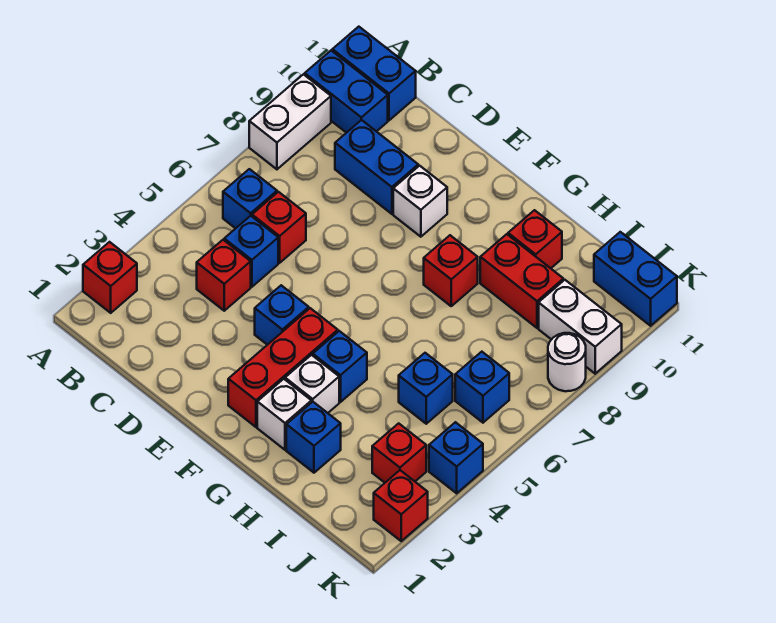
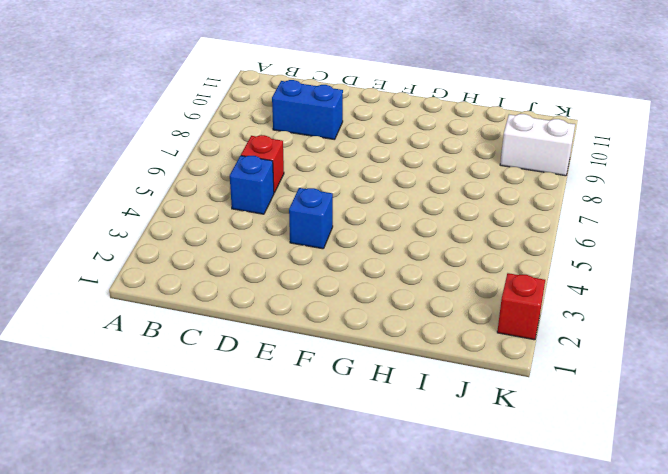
none -> red 1x1 brick [83,242,137,313]
none -> white 1x2 brick [249,74,331,169]
none -> blue 1x2 brick [305,51,388,133]

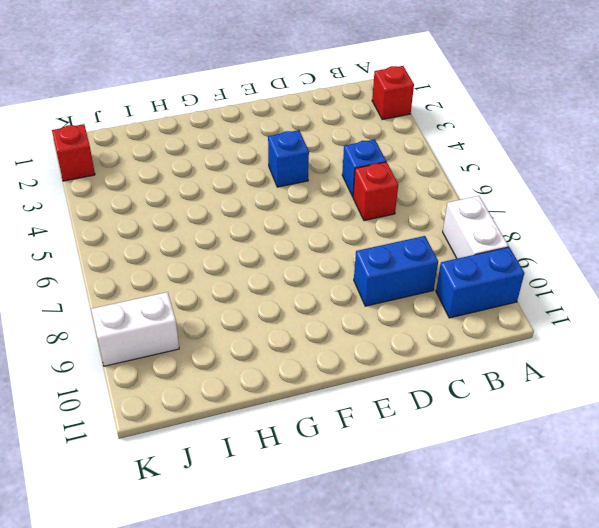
none -> blue 1x2 brick [332,27,416,120]
none -> blue 1x1 brick [223,169,277,228]
none -> red 1x1 brick [197,240,251,311]

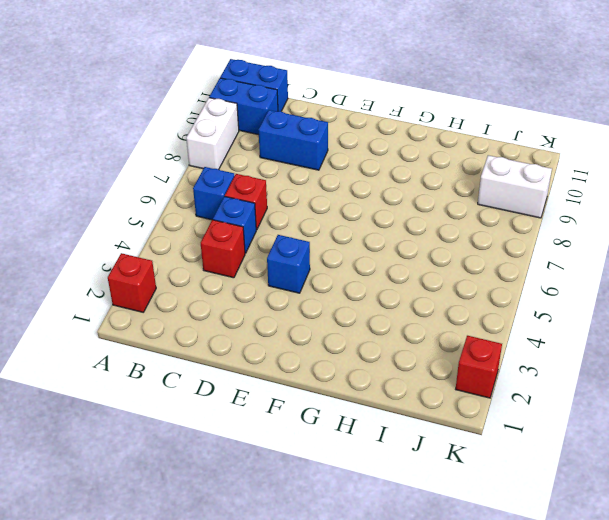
none -> white 1x1 brick [393,166,447,237]
none -> red 1x3 brick [228,308,338,427]
none -> white 1x1 brick [257,379,311,450]

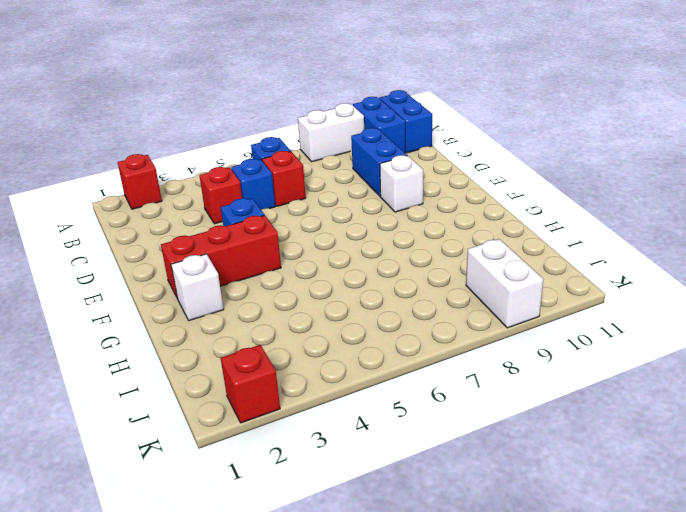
none -> white 1x1 brick [285,355,339,413]
none -> blue 1x1 brick [313,331,367,402]
none -> red 1x1 brick [424,235,478,306]

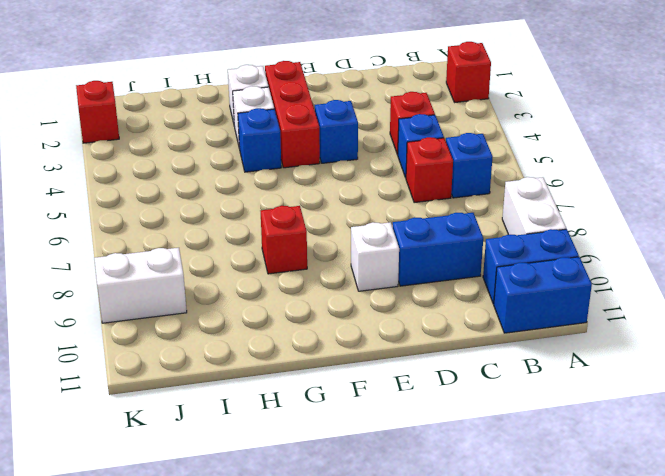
none -> blue 1x1 brick [286,402,341,473]
none -> red 1x2 brick [480,234,563,328]
none -> red 1x1 brick [508,210,562,268]

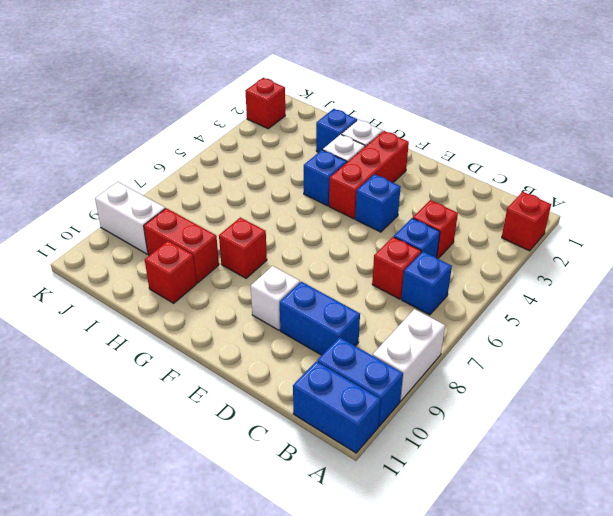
none -> blue 1x1 brick [399,353,453,424]
none -> red 1x1 brick [372,423,426,483]
none -> blue 1x1 brick [455,352,509,423]

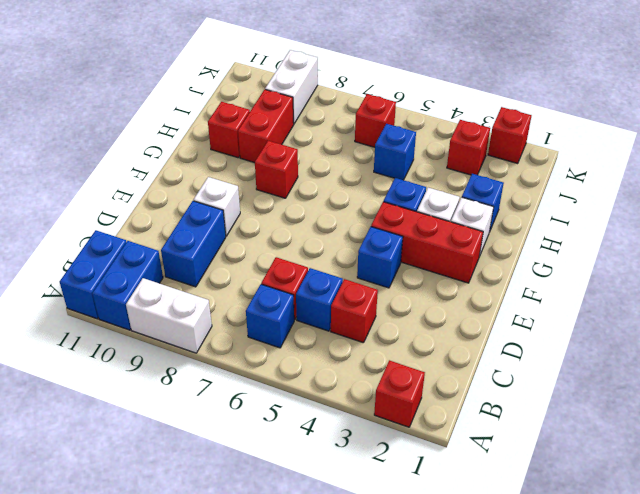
red 1x1 brick [355,94,396,147] -> blue 1x1 brick [455,352,509,423]
none -> blue 1x2 brick [594,232,677,326]
none -> blue 1x1 brick [429,422,483,493]
none -> white 1x1 round brick [548,333,586,391]

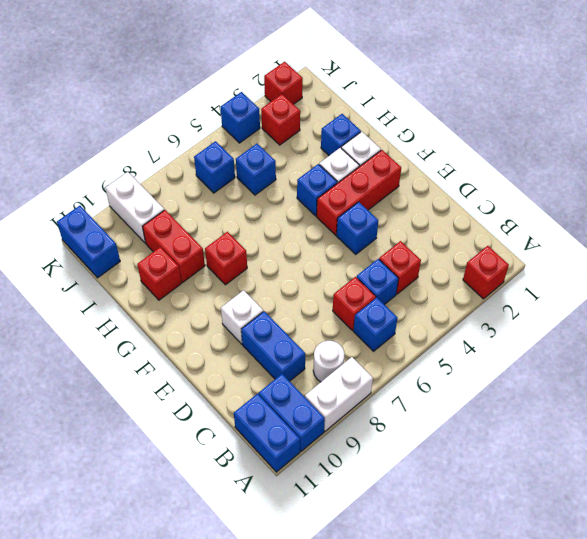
white 1x1 round brick [313,341,344,382] -> white 1x1 round brick moved to [548,333,586,391]

